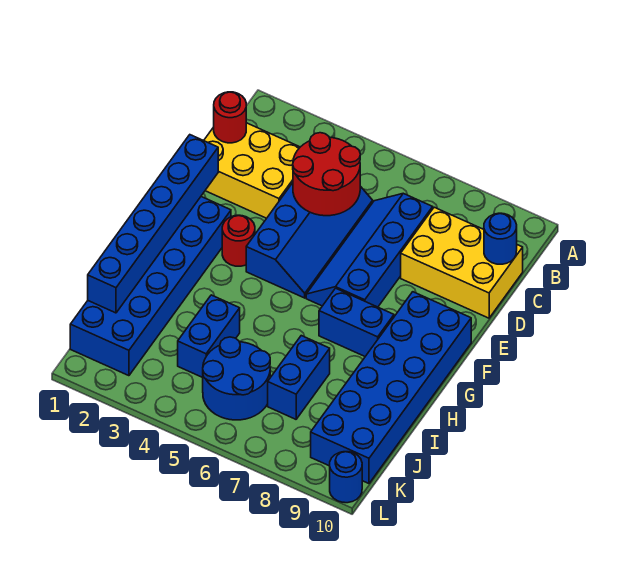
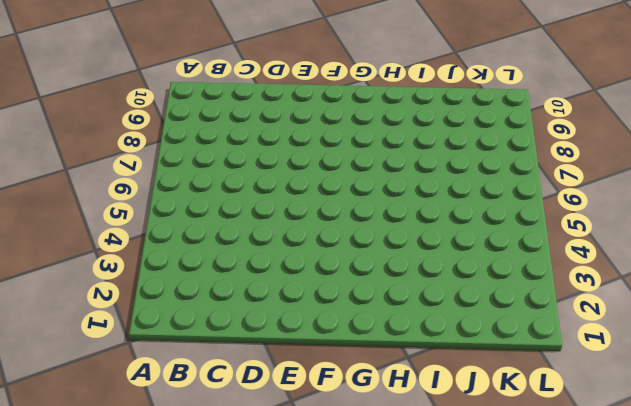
none -> yellow 2x3 brick [204,123,300,218]
none -> blue 2x4 slope [246,183,373,298]
none -> blue 2x4 slope [306,193,433,307]

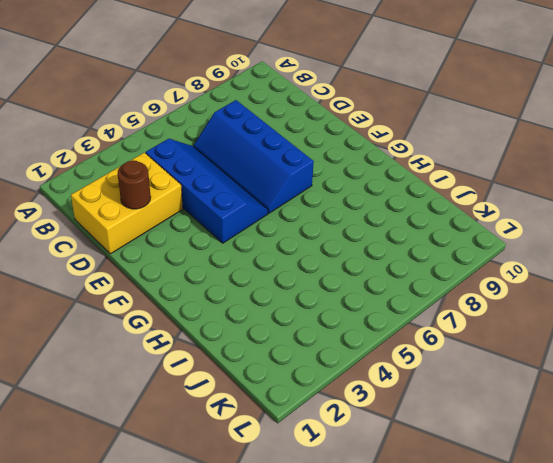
brown 1x1 round brick [118,161,151,209] -> none
none -> yellow 2x3 brick [401,207,523,318]
none -> blue 2x6 brick [70,197,231,376]
none -> red 1x1 round brick [222,215,255,266]

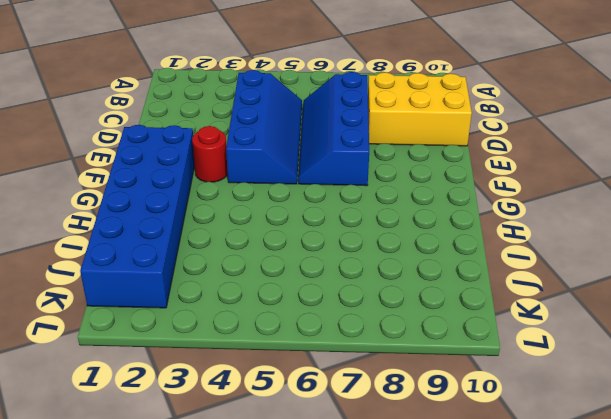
none -> yellow 2x3 brick [204,123,300,218]
none -> blue 2x6 brick [311,292,471,483]
none -> blue 1x2 brick [319,288,394,356]

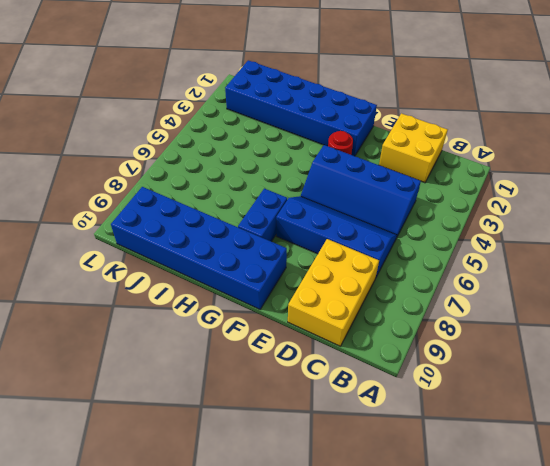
yellow 2x2 brick [379,113,448,183] -> yellow 2x3 brick [204,123,300,218]
none -> blue 1x2 brick [178,295,240,378]
none -> blue 1x2 brick [268,336,330,419]
none -> blue 2x2 round brick [203,337,270,420]

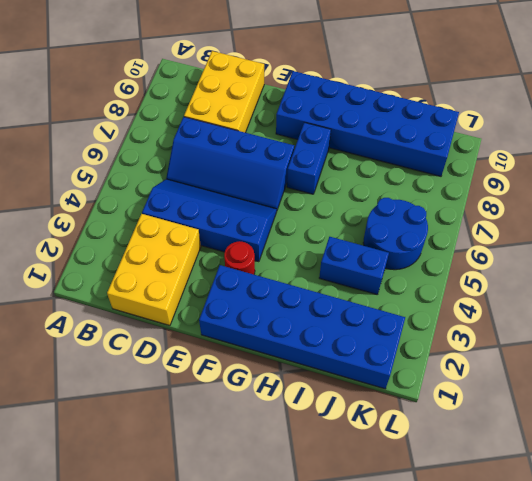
none -> blue 1x2 brick [268,336,330,419]
none -> blue 1x1 round brick [330,452,362,503]
none -> red 1x1 round brick [214,92,246,143]

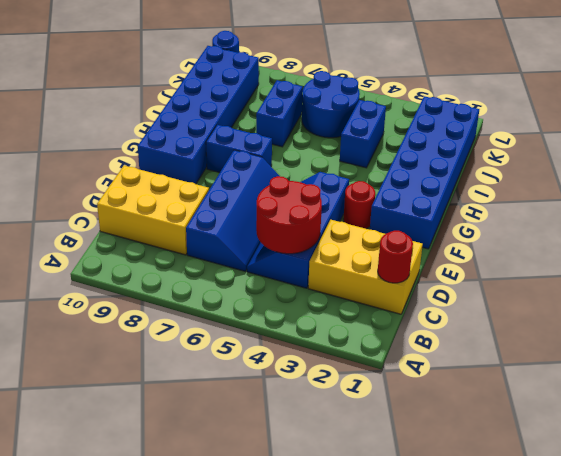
none -> blue 1x1 round brick [484,213,517,264]
none -> blue 1x6 brick [88,135,218,313]

